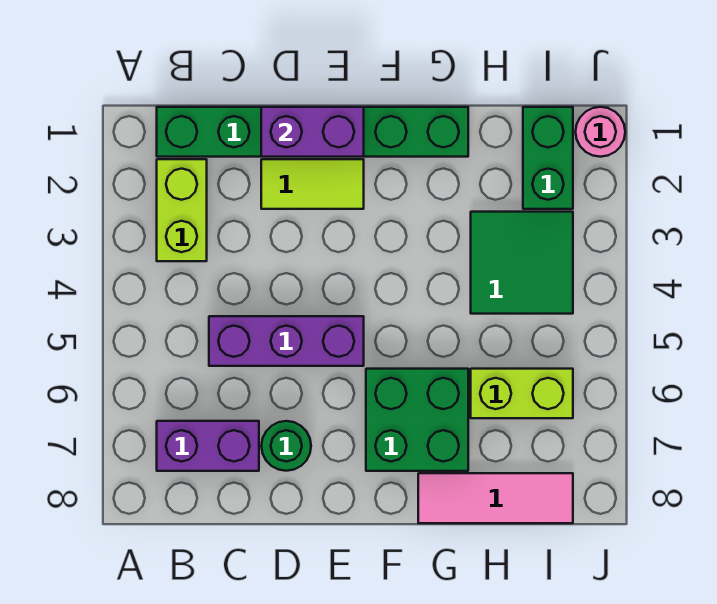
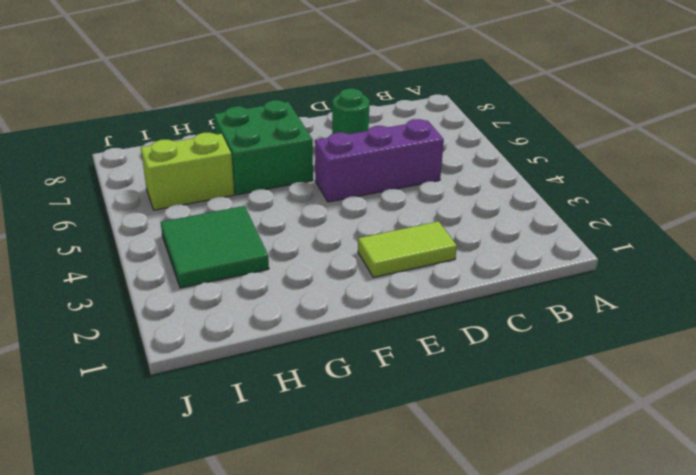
none -> green 1x6 brick [157,107,468,157]
none -> lime 1x2 brick [157,159,207,261]
none -> purple 1x2 brick [157,421,259,471]

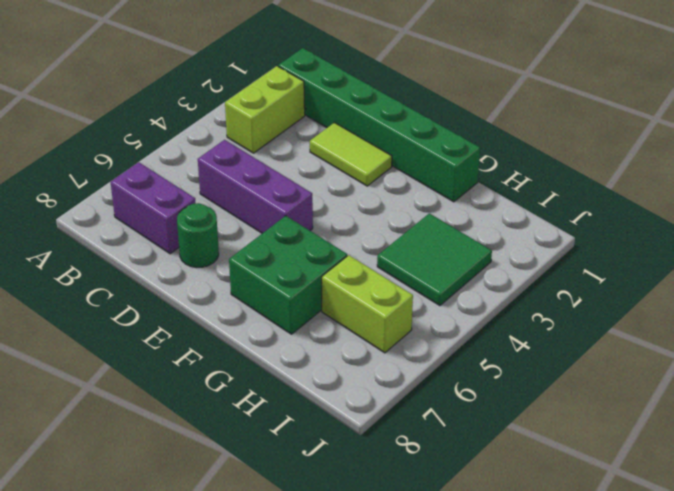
none -> pink 1x3 tile [418,473,573,523]
none -> green 1x2 brick [523,107,573,209]
none -> pink 1x1 round brick [576,107,625,157]

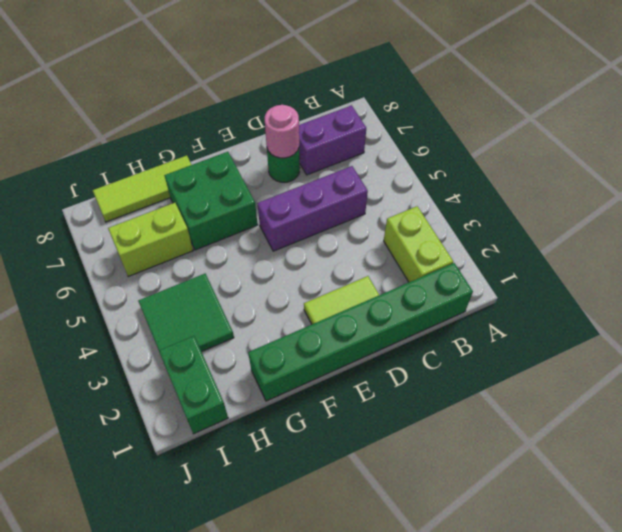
pink 1x1 round brick [265,105,299,158] -> pink 1x1 round brick moved to [576,107,625,157]
lime 1x3 tile [93,155,191,222] -> pink 1x3 tile [418,473,573,523]
none -> purple 1x2 brick [261,107,364,157]

